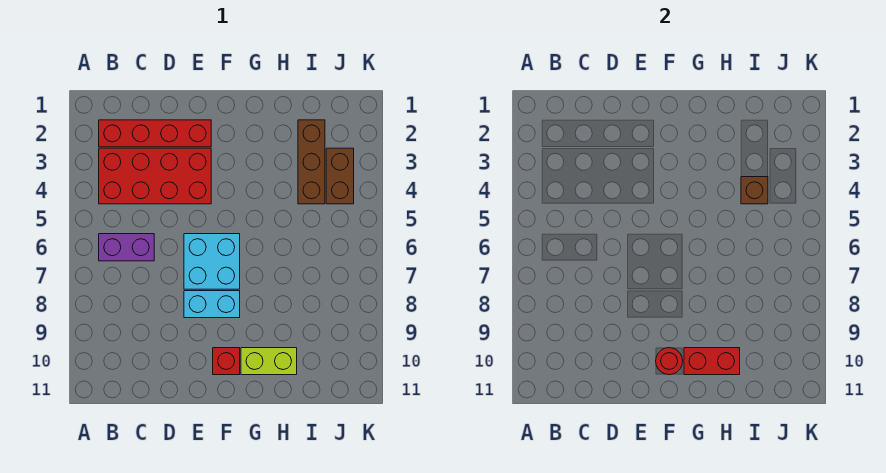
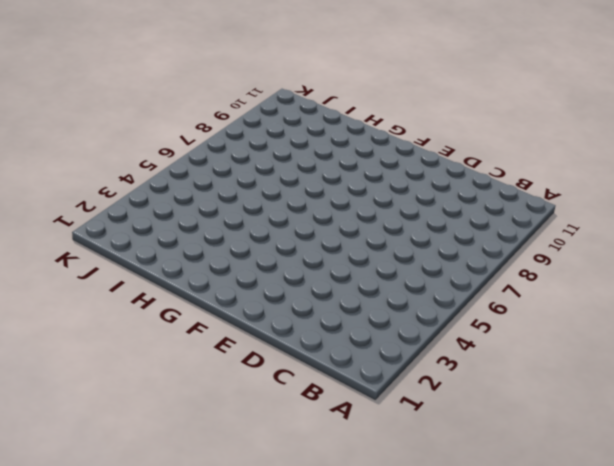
none -> red 1x4 brick [99,120,211,147]
none -> red 2x4 brick [99,148,211,204]
none -> purple 1x2 brick [99,234,154,261]

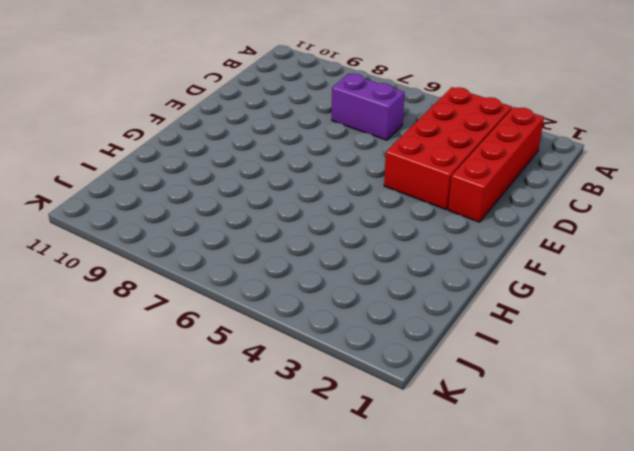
purple 1x2 brick [332,74,405,140] -> purple 1x2 brick turned to [99,234,154,261]
none -> cyan 2x2 brick [184,234,240,289]
none -> cyan 1x2 brick [184,291,240,318]
none -> red 1x1 brick [213,348,240,375]

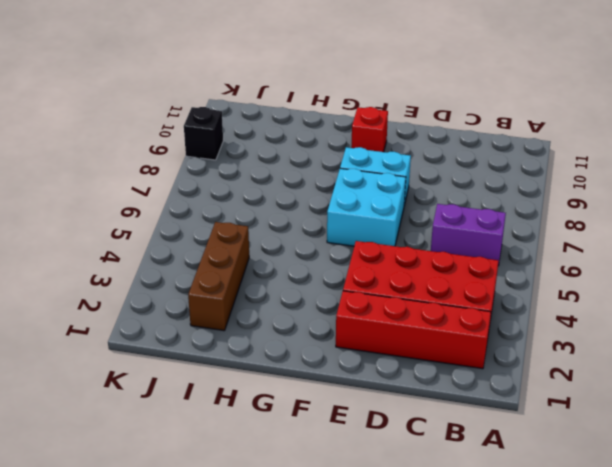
black 1x1 brick [184,107,223,160] -> none
none -> lime 1x2 brick [241,348,297,375]
none -> brown 1x2 brick [326,148,354,204]
none -> red 1x1 round brick [656,348,683,375]

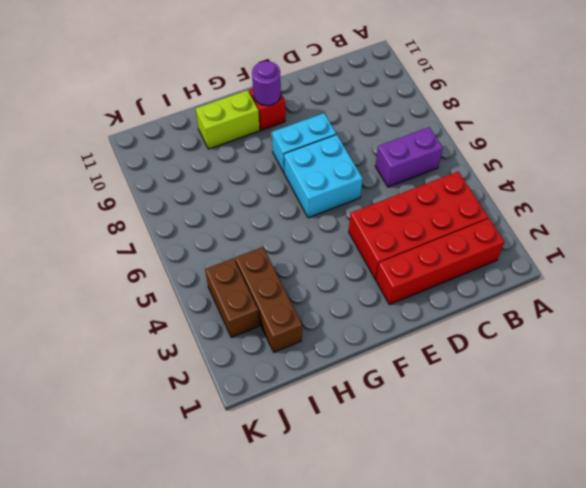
purple 1x1 round brick [252,61,281,106] -> red 1x1 round brick [656,348,683,375]
none -> red 1x2 brick [684,348,740,375]
none -> brown 1x1 brick [741,177,768,204]

